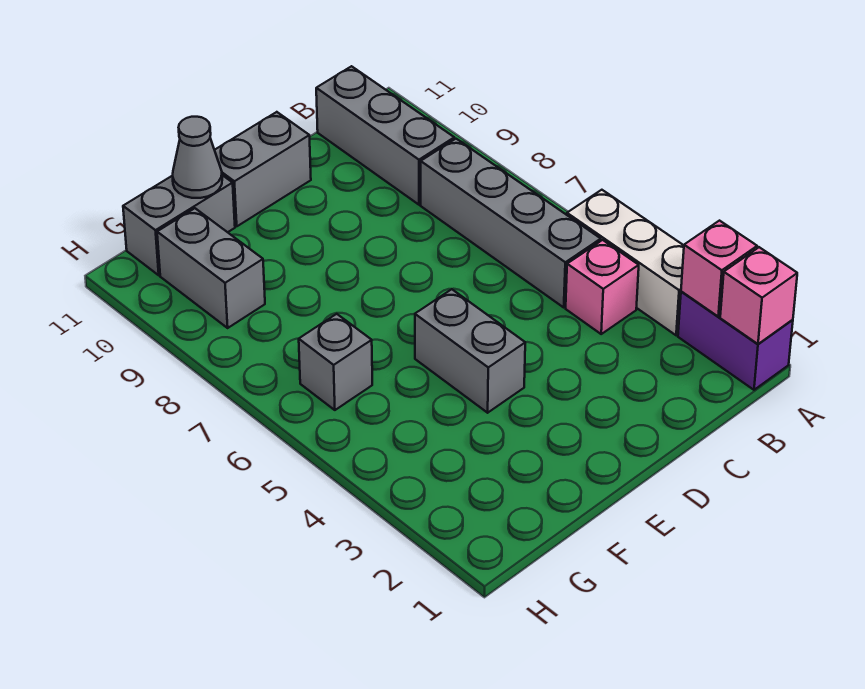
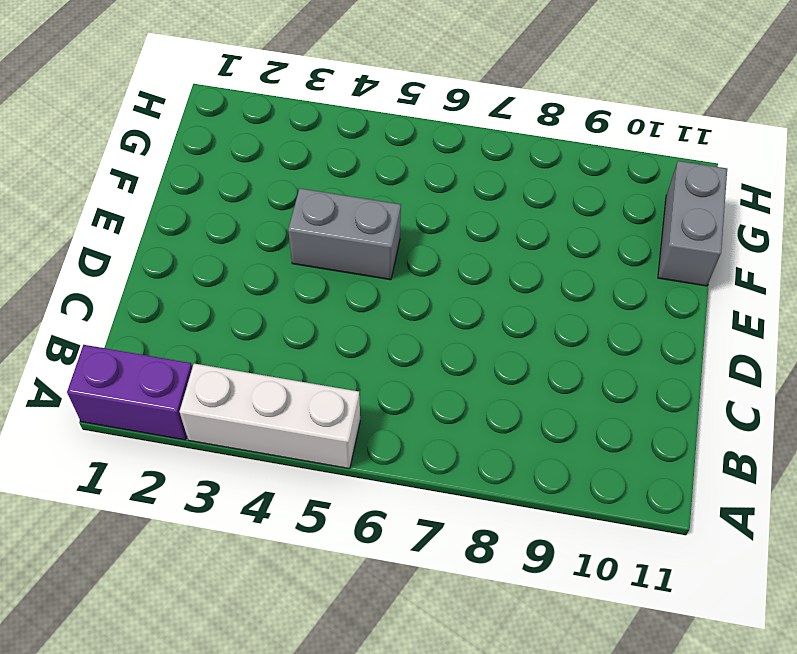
none -> pink 1x1 brick [566,240,639,334]
none -> grey 1x4 brick [421,139,601,307]
none -> grey 1x3 brick [316,66,454,205]

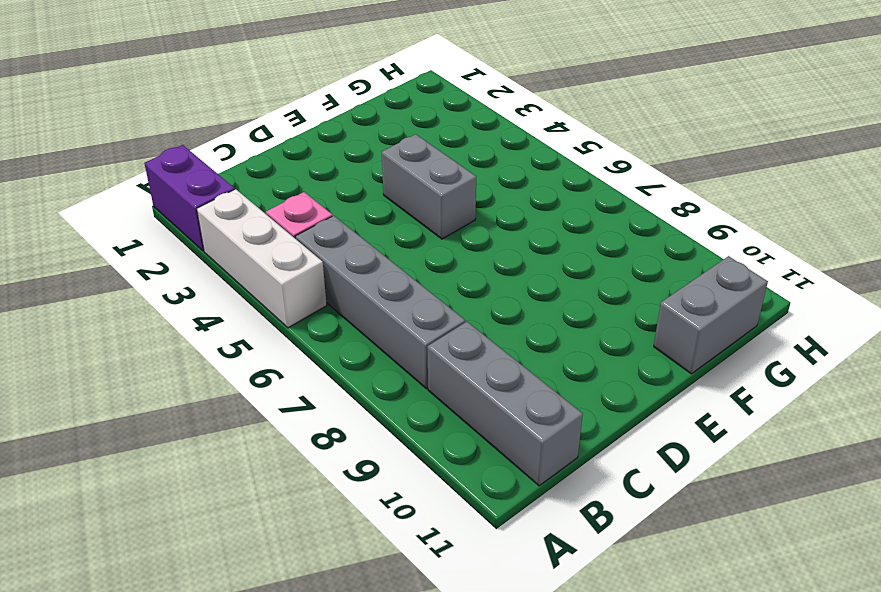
none -> grey 1x2 brick [215,112,311,226]
none -> grey 1x1 brick [299,314,372,410]
none -> grey 1x2 brick [157,208,265,328]

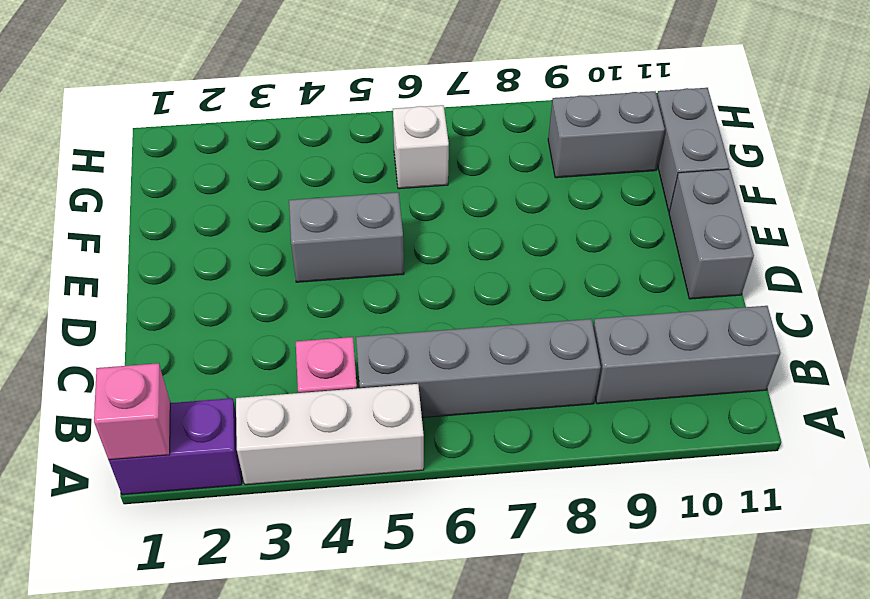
white 1x1 brick [393,105,449,189] -> grey 1x1 brick [299,314,372,410]
none -> pink 1x1 brick [681,221,757,317]
none -> grey 1x1 cone [172,117,222,198]

